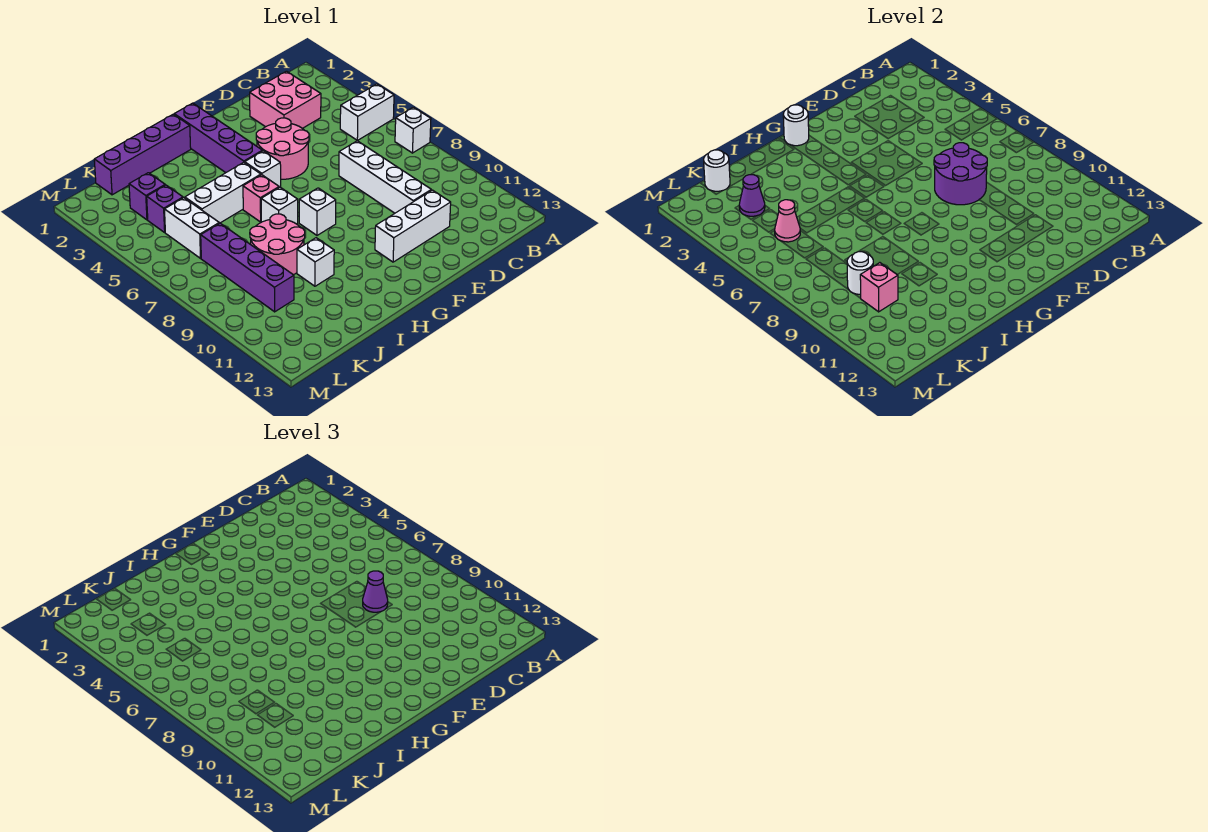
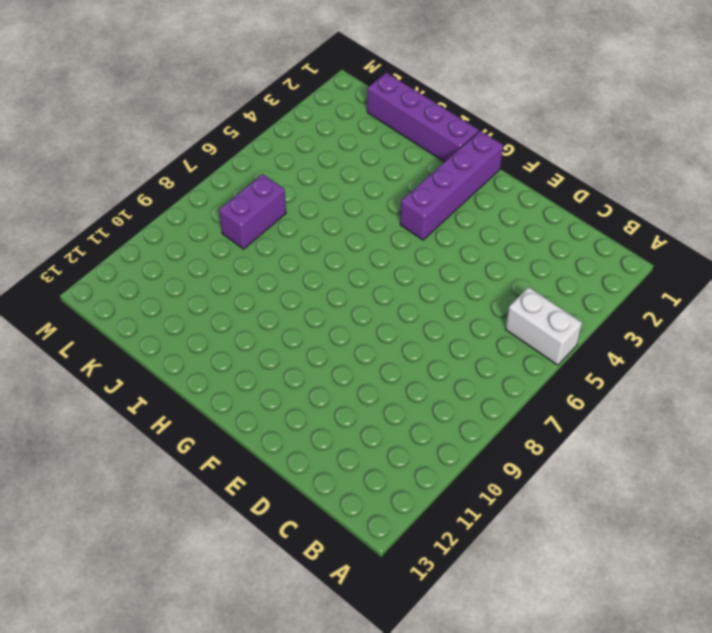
purple 1x2 brick [219,174,286,249] -> purple 1x4 brick [201,223,294,312]
none -> white 1x1 brick [395,107,431,153]
none -> pink 2x2 brick [250,71,321,128]
none -> white 1x4 brick [339,141,431,213]

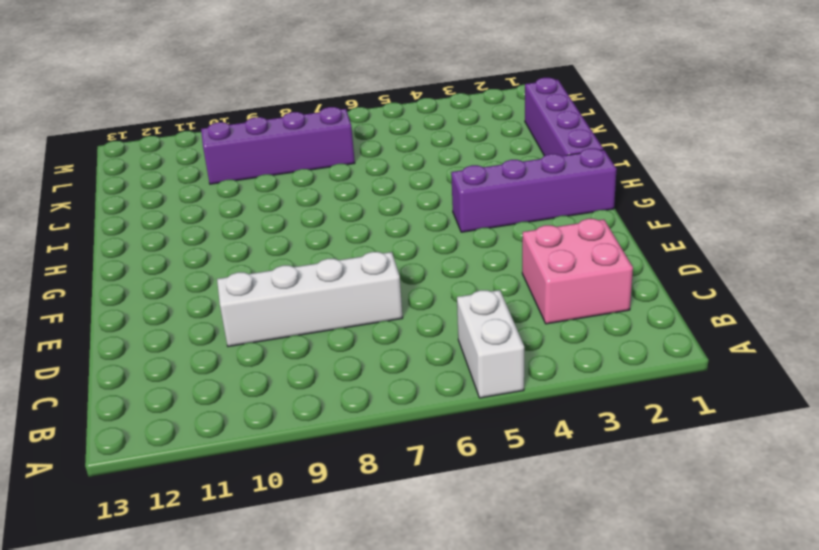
none -> white 1x1 brick [395,107,431,153]
none -> white 1x3 brick [375,190,451,262]
none -> pink 2x2 round brick [256,118,309,179]

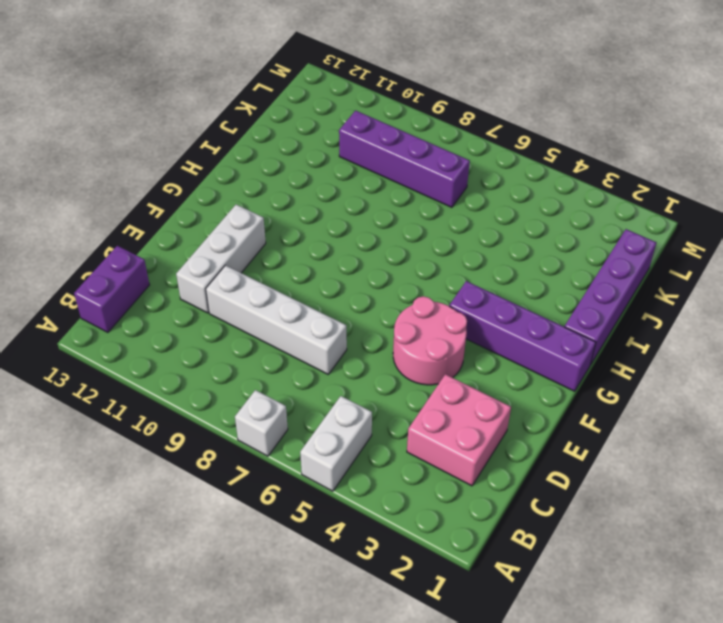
purple 1x2 brick [74,246,149,332] -> none
none -> white 1x1 brick [245,151,281,187]
none -> white 1x1 brick [299,188,336,235]
none -> white 1x3 brick [185,162,261,223]

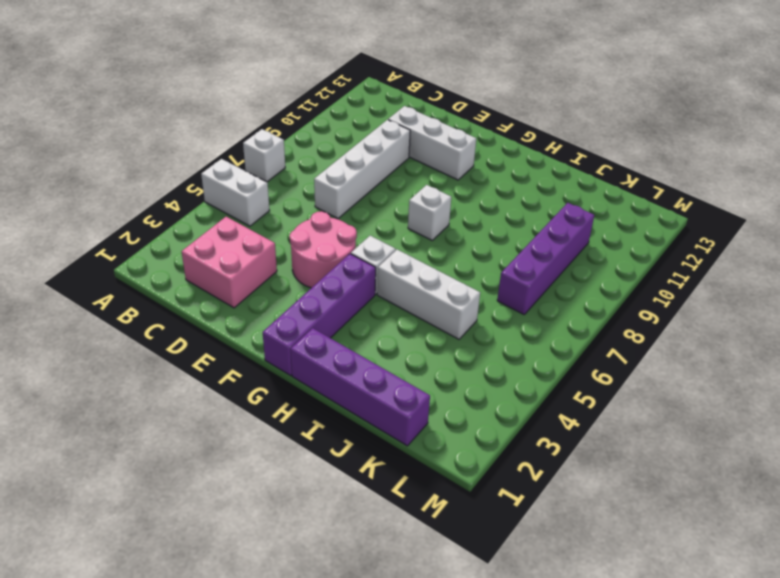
none -> pink 1x1 brick [243,175,279,222]
none -> white 1x1 brick [261,187,298,224]
none -> pink 2x2 round brick [250,214,305,275]

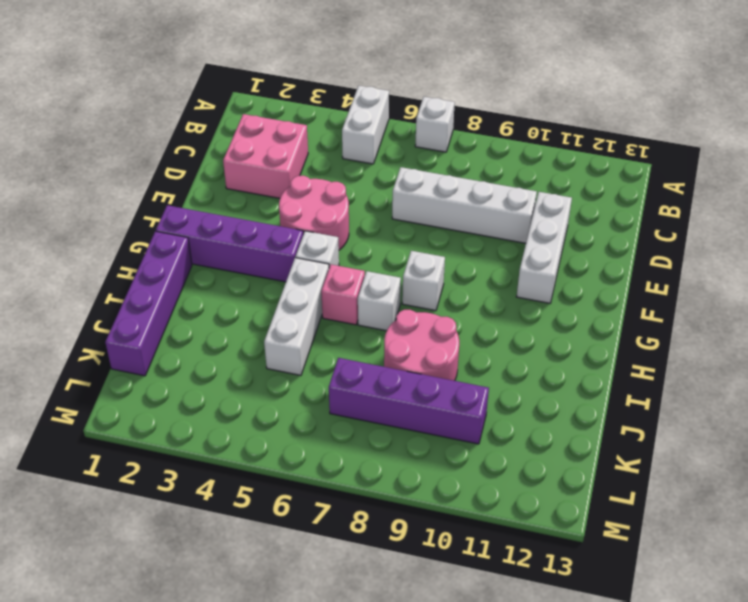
none -> white 1x1 brick [297,238,334,286]
none -> purple 1x1 brick [129,173,165,220]
none -> purple 1x1 brick [147,185,183,232]

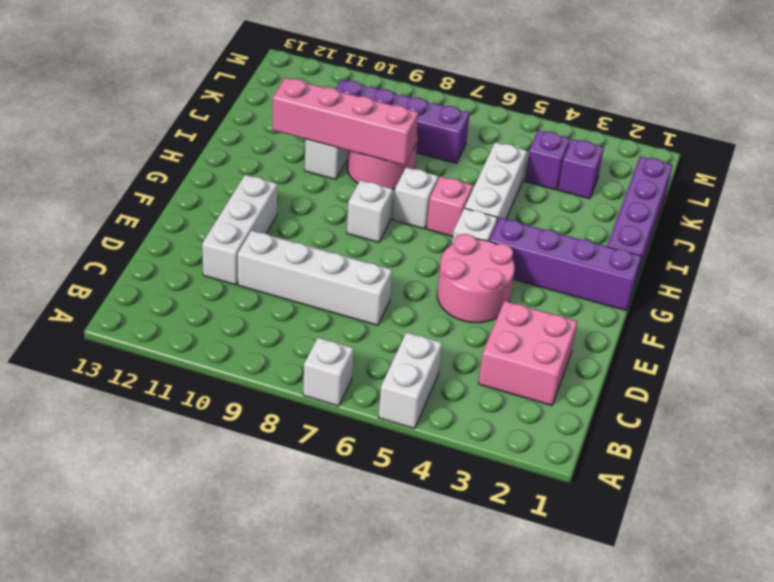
pink 1x4 brick [272,78,418,165] -> none
none -> white 1x2 brick [165,198,219,258]
none -> purple 2x2 round brick [934,143,987,205]
none -> white 1x1 round brick [783,105,809,146]

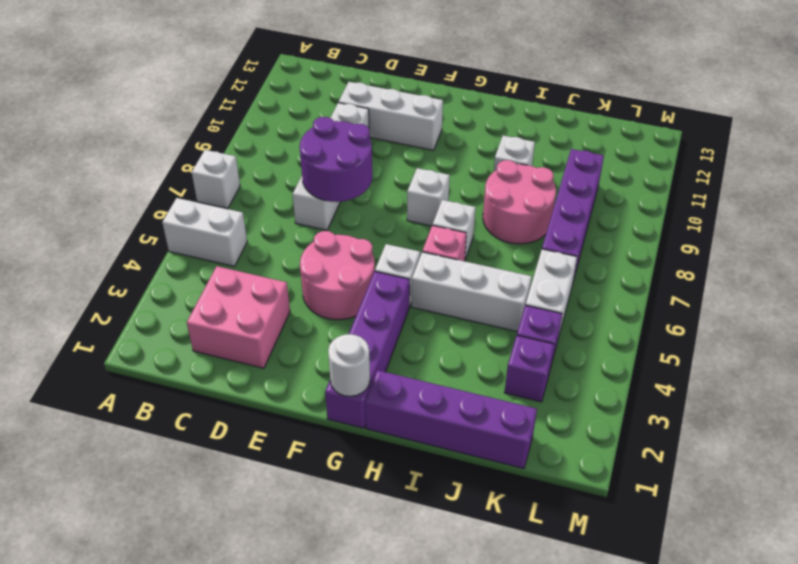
none -> white 1x1 round brick [704,150,730,191]
none -> purple 1x1 cone [739,175,765,216]
none -> pink 1x1 cone [775,200,800,242]

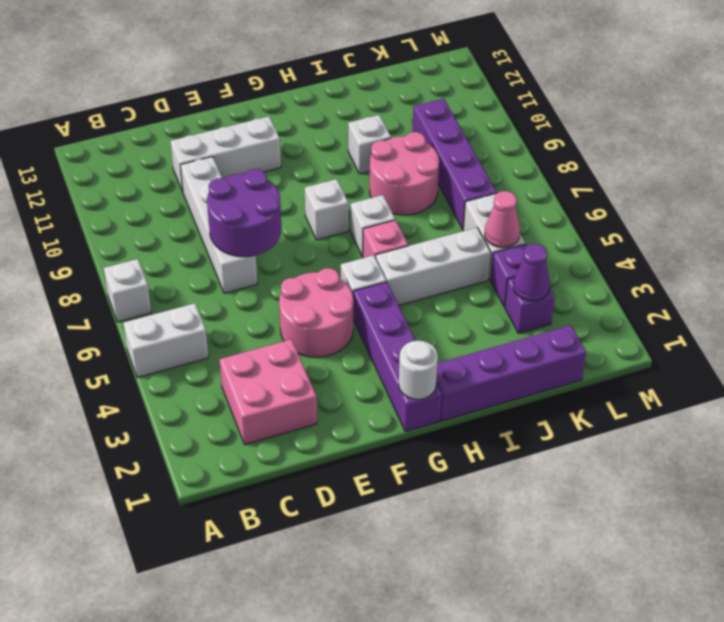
none -> white 1x1 round brick [704,150,730,191]
none -> white 1x1 round brick [847,252,873,294]
none -> pink 1x1 brick [860,263,898,312]

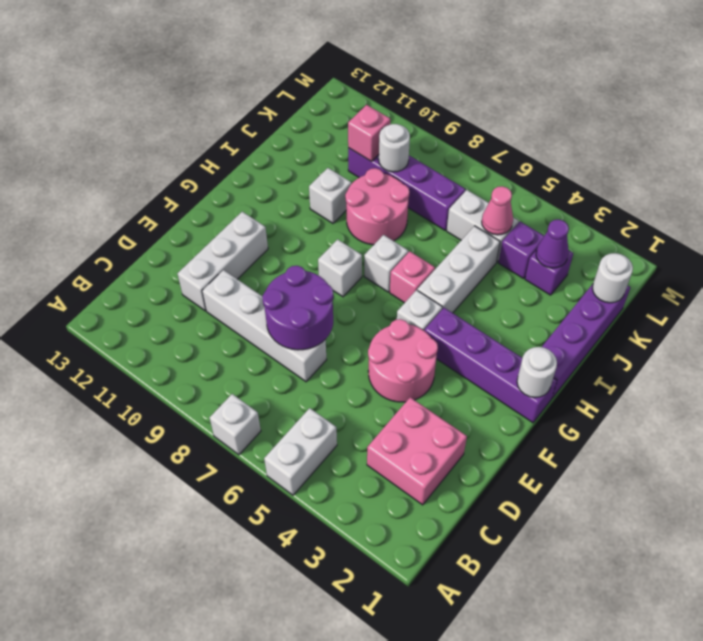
none -> purple 1x1 cone [363,571,388,612]

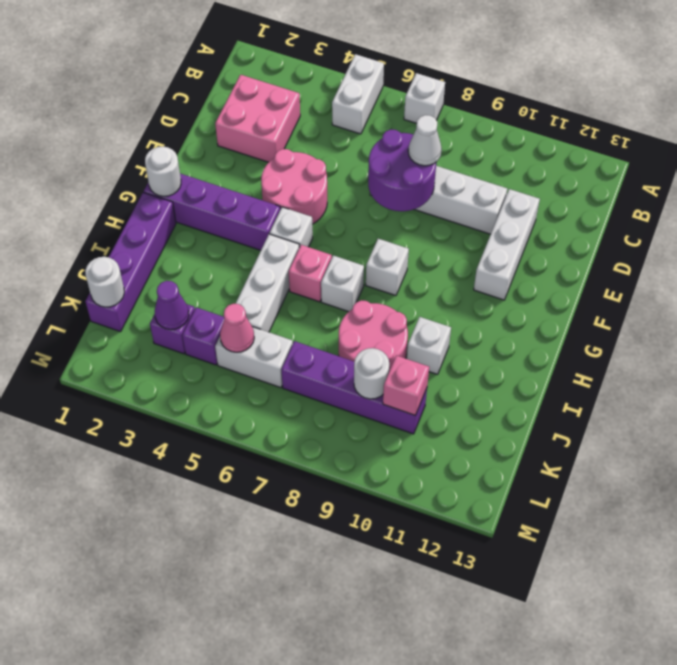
white 1x1 cone [408,115,442,166] -> purple 1x1 cone [363,571,388,612]

